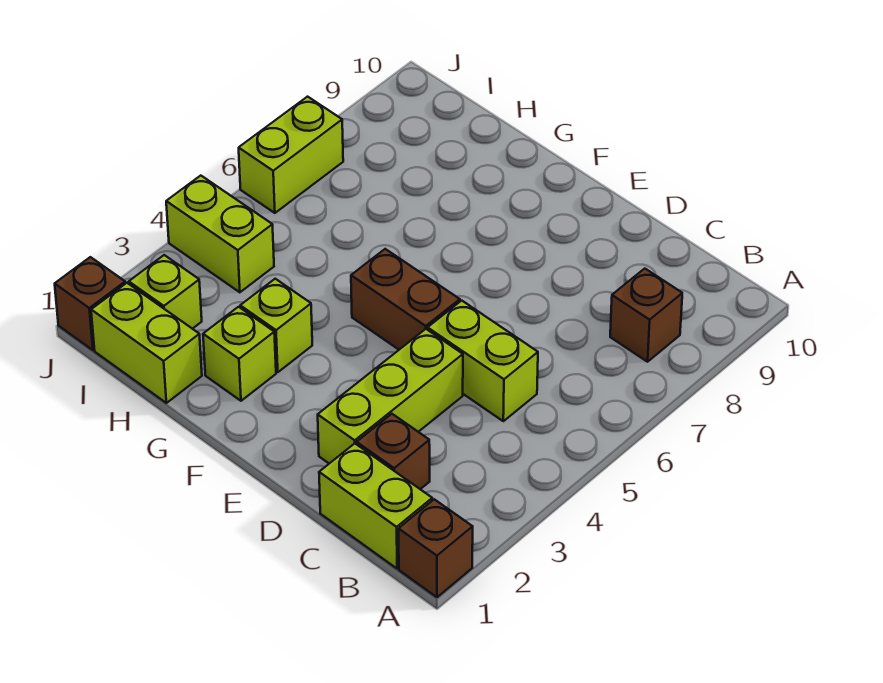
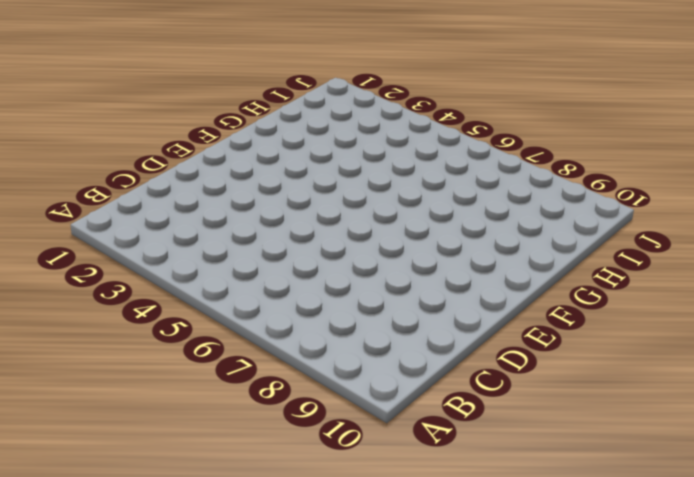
none -> brown 1x1 brick [399,499,473,597]
none -> lime 1x2 brick [319,444,432,569]
none -> brown 1x1 brick [610,269,682,362]

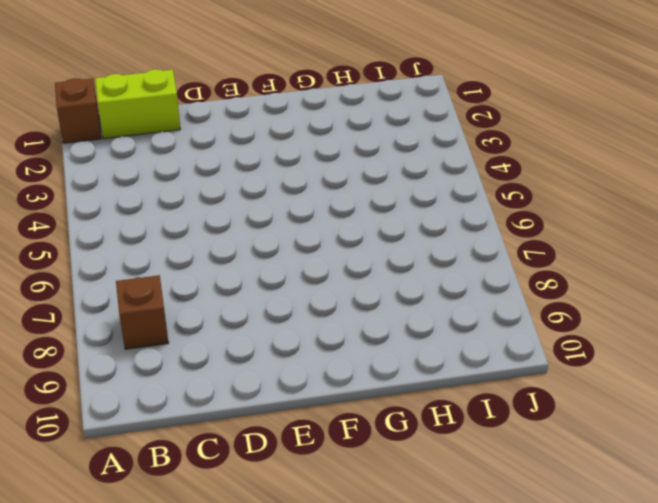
none -> brown 1x1 brick [357,414,430,489]
none -> lime 1x2 brick [428,301,538,421]
none -> lime 1x3 brick [318,329,463,464]

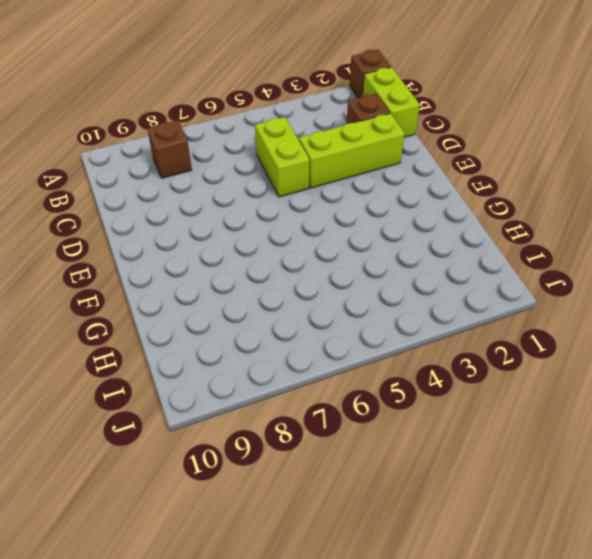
none -> brown 1x2 brick [351,249,460,350]
none -> lime 1x1 brick [203,307,276,401]
none -> lime 1x1 brick [240,279,312,372]

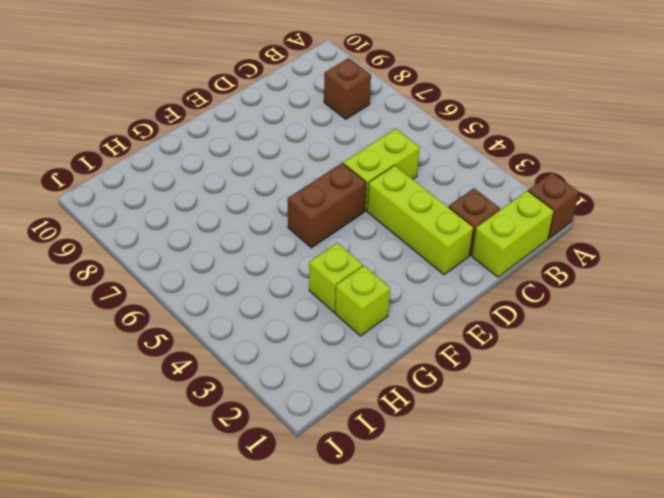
none -> lime 1x2 brick [91,283,202,403]
none -> lime 1x1 brick [129,255,202,329]
none -> lime 1x2 brick [166,176,274,292]

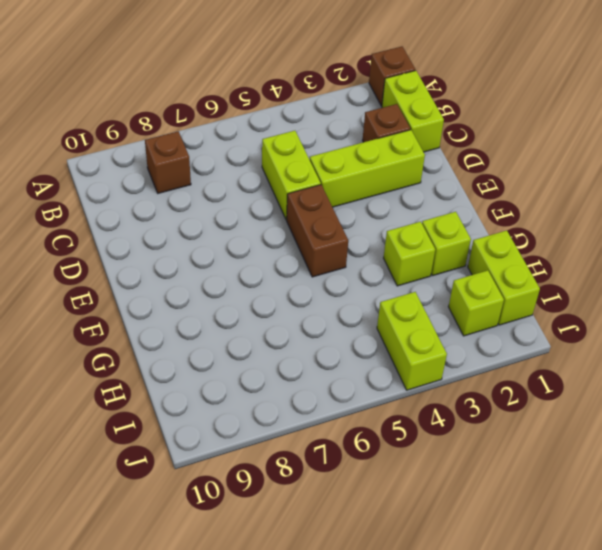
none -> brown 1x1 brick [55,257,125,350]
none -> lime 1x2 brick [239,97,343,213]

